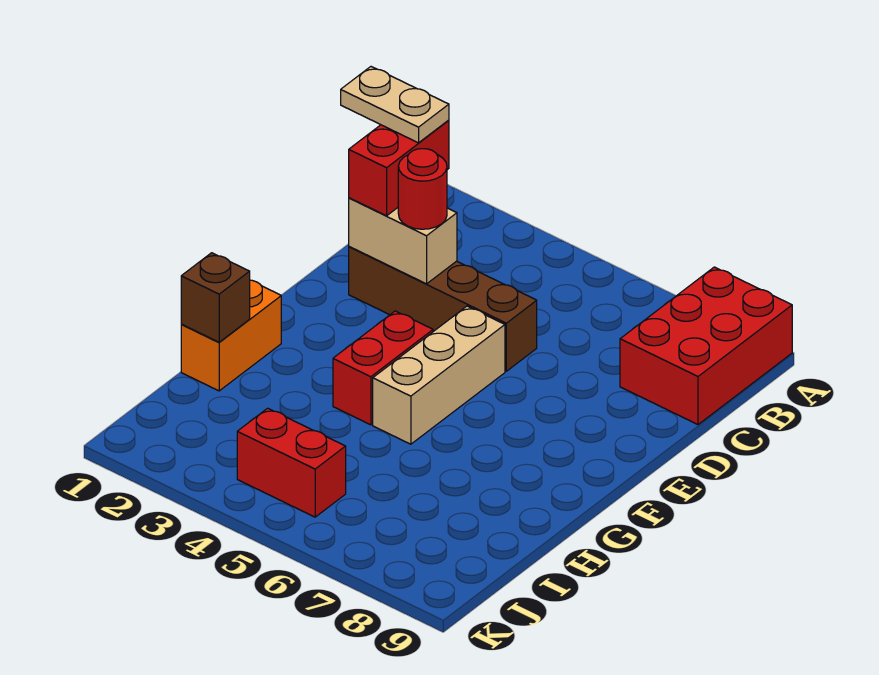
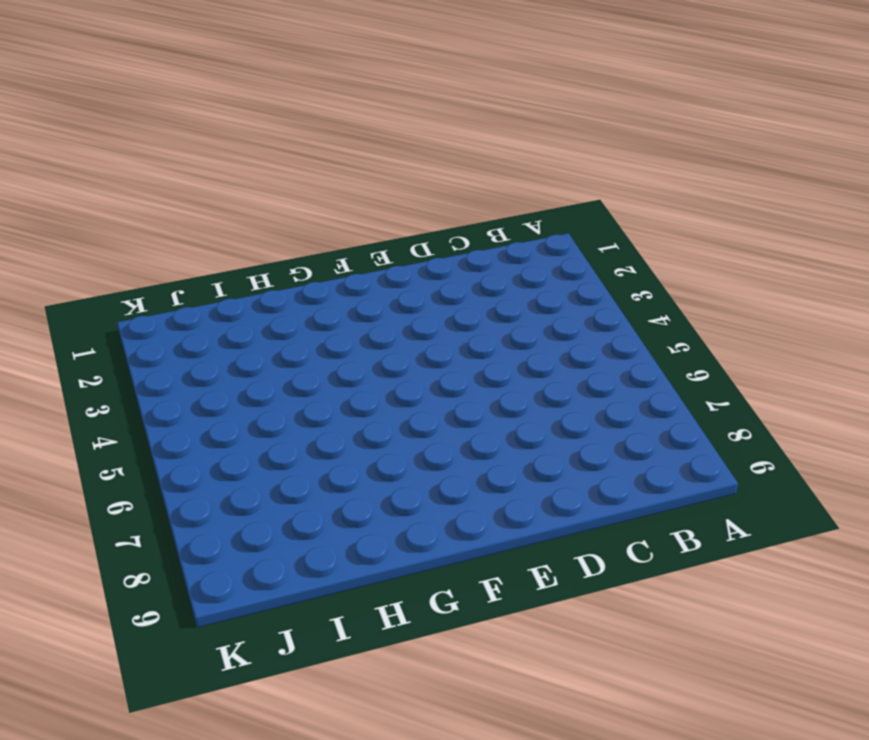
none -> red 2x3 brick [620,267,792,425]
none -> brown 1x4 brick [349,247,537,371]

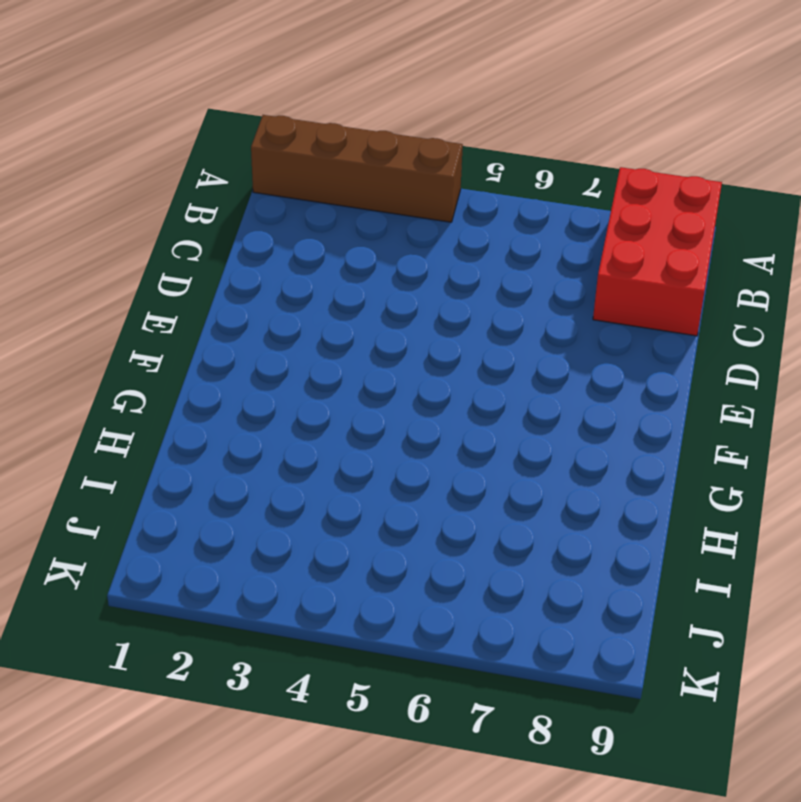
brown 1x4 brick [251,115,463,222] -> brown 1x4 brick moved to [349,247,537,371]
none -> tan 1x3 brick [373,306,505,444]
none -> red 1x2 brick [333,311,433,425]

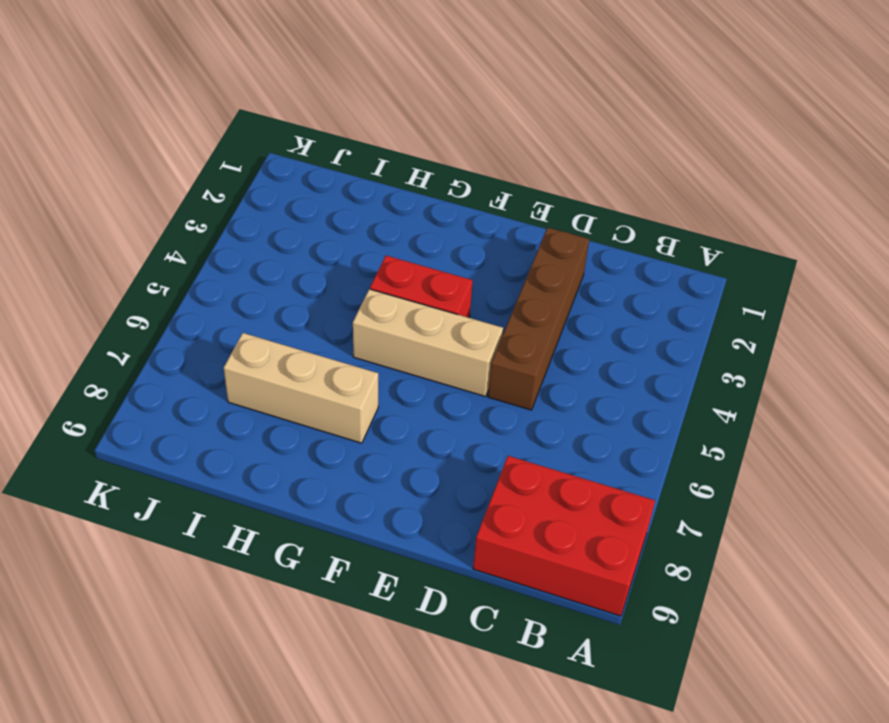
tan 1x3 brick [224,333,378,443] -> none
none -> orange 1x2 brick [181,280,281,391]
none -> red 1x2 brick [237,408,346,517]

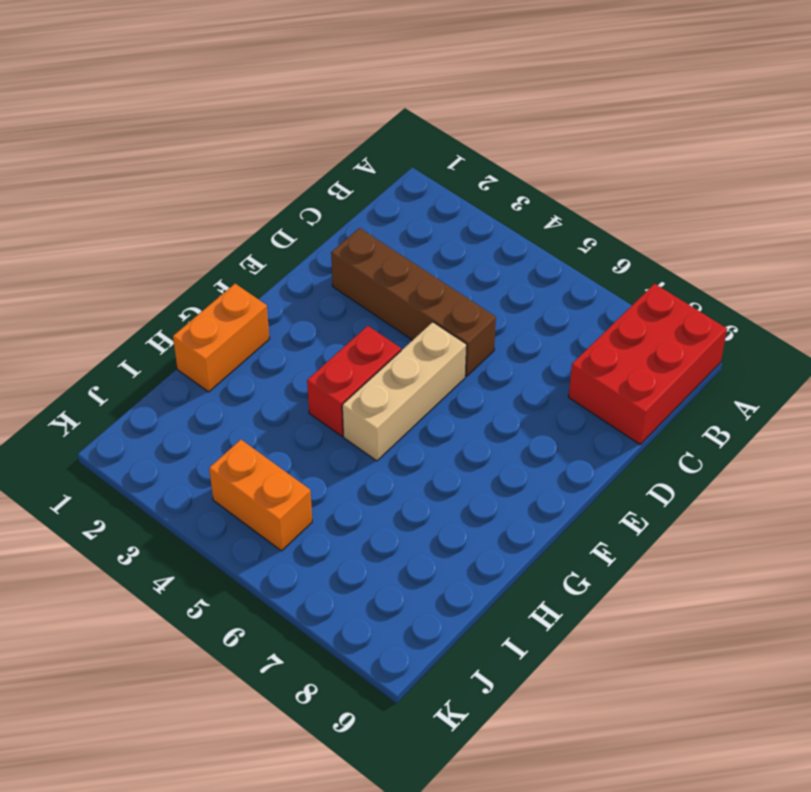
orange 1x2 brick [209,440,312,551] -> red 1x2 brick [237,408,346,517]
none -> tan 1x2 brick [349,198,457,284]
none -> brown 1x1 brick [181,253,250,342]

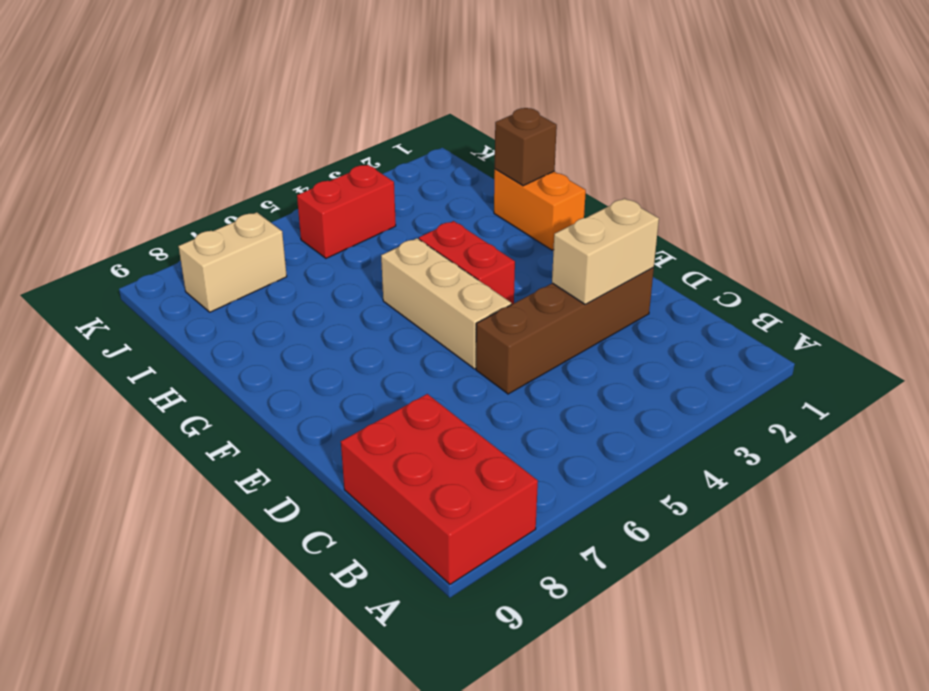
tan 1x2 brick [179,212,287,312] -> none
none -> red 1x2 brick [349,120,449,216]
none -> red 1x1 round brick [398,149,447,229]

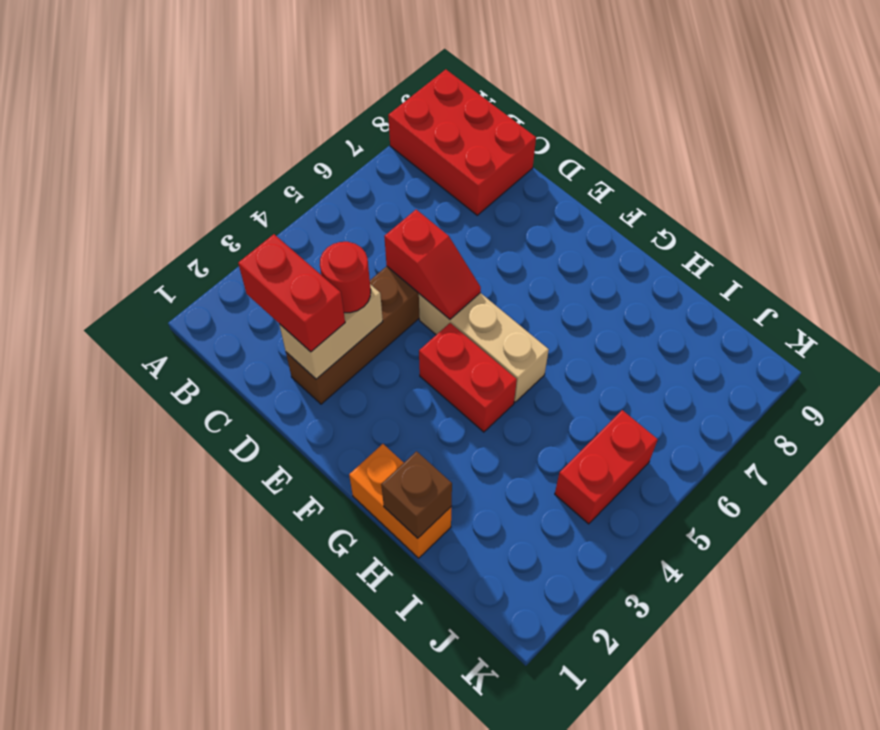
red 1x2 slope [384,210,481,319] -> none
none -> tan 1x2 plate [341,67,449,143]

